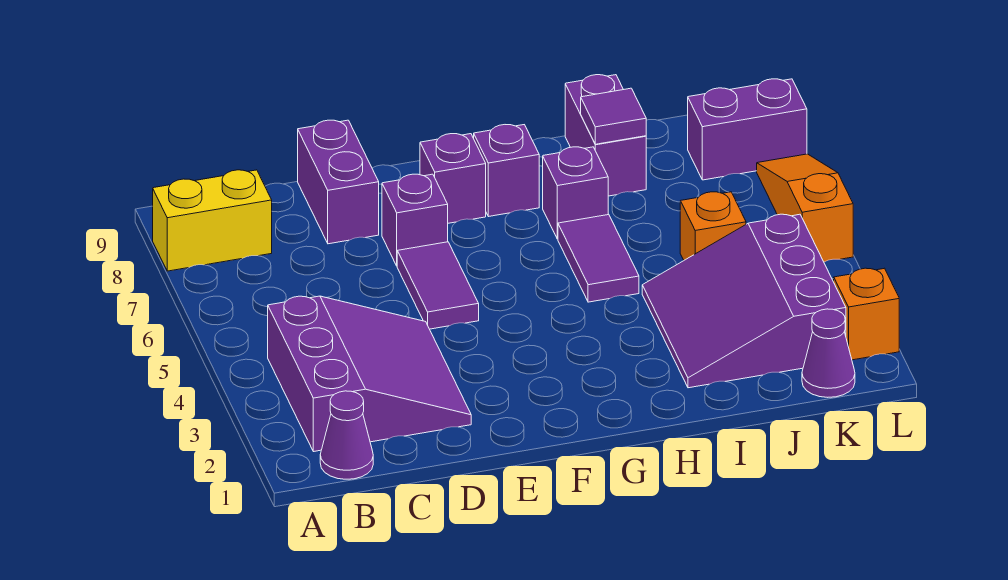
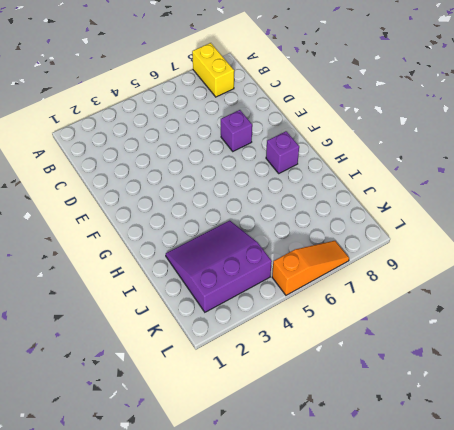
none -> purple 1x1 cone [320,391,373,479]
none -> purple 3x3 slope [268,296,471,452]
none -> purple 1x2 brick [298,120,379,244]

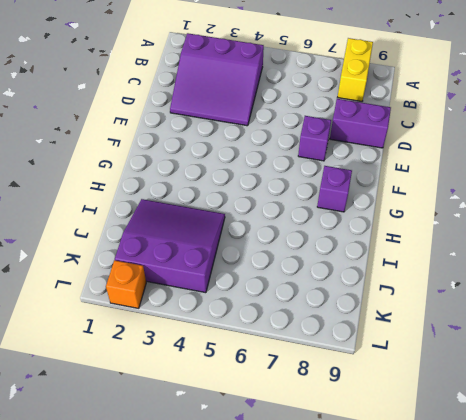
none -> purple 1x1 cone [320,391,373,479]
none -> purple 1x2 tile [397,242,479,329]
none -> purple 1x1 brick [420,134,486,223]

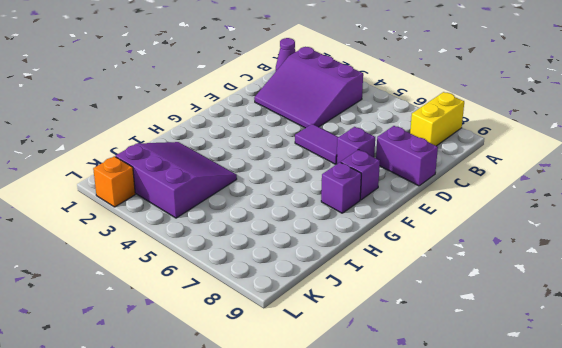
none -> purple 1x2 tile [558,214,639,302]
none -> purple 1x1 brick [543,147,608,239]
none -> purple 1x2 brick [565,75,646,196]

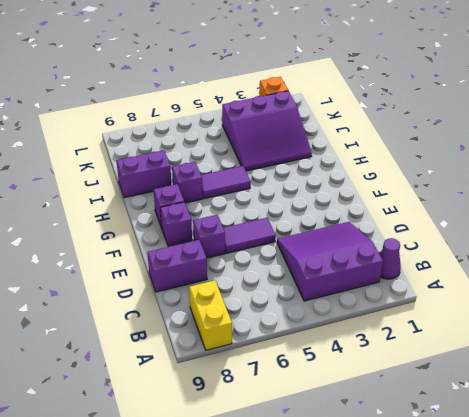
none -> orange 1x1 brick [680,192,746,260]
none -> purple 1x1 cone [802,309,855,397]
none -> purple 1x2 brick [688,79,807,180]

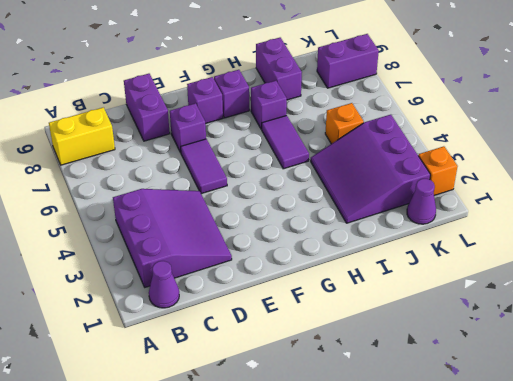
none -> orange 1x3 slope [757,154,853,262]
none -> purple 1x1 tile [581,88,646,144]

